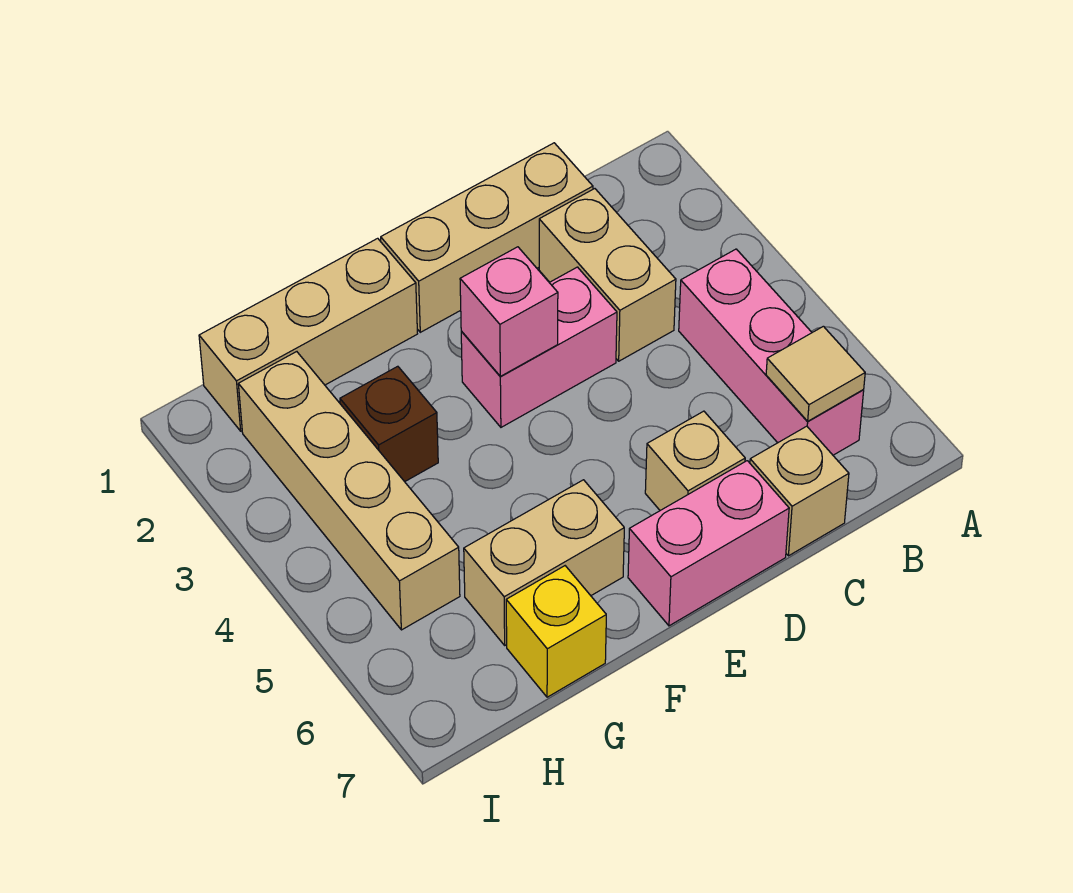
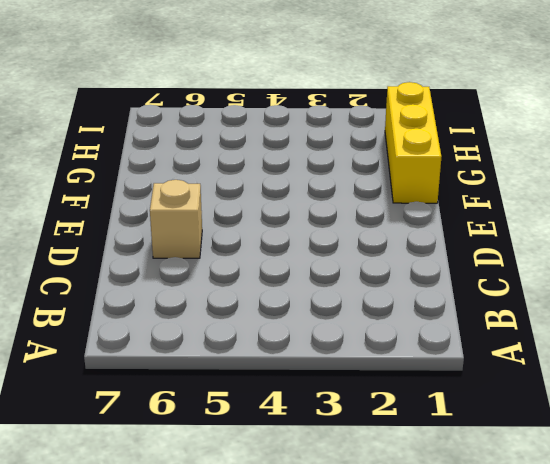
yellow 1x3 brick [385,82,441,203] -> tan 1x3 brick [199,238,417,431]
none -> pink 1x3 brick [679,249,864,455]
none -> tan 1x3 brick [381,143,593,332]
none -> tan 1x2 brick [539,189,676,361]

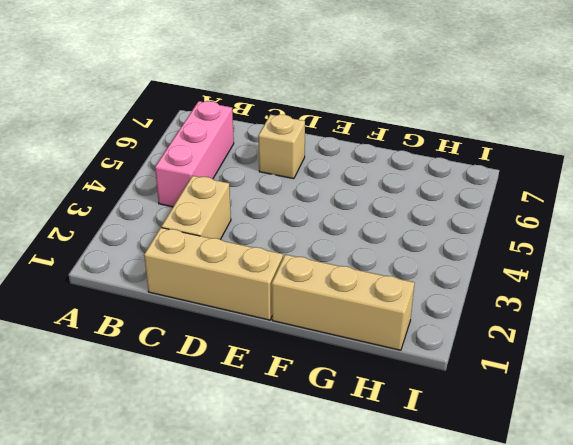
none -> tan 1x1 brick [750,426,849,556]
none -> pink 1x2 brick [461,267,617,427]
none -> pink 1x2 brick [628,461,789,626]

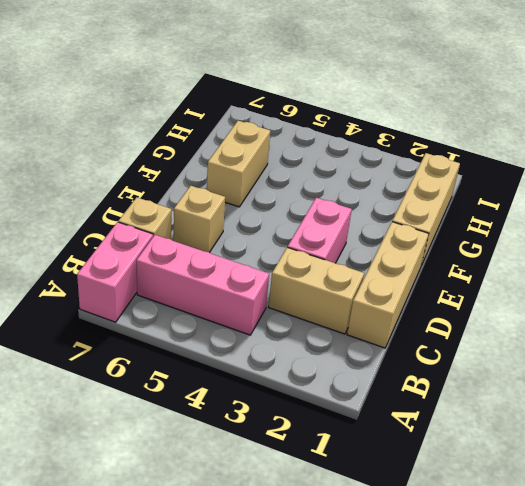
pink 1x2 brick [77,222,153,322] -> pink 1x2 brick moved to [628,461,789,626]
none -> brown 1x1 brick [340,366,438,482]
none -> yellow 1x1 brick [506,566,606,697]
none -> tan 1x4 brick [238,352,460,630]

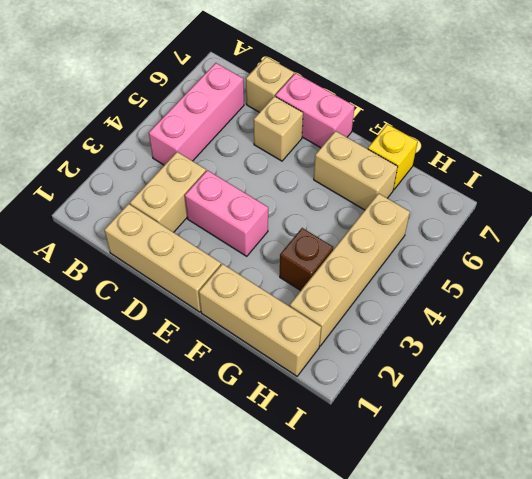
none -> tan 1x1 tile [766,326,865,421]
none -> pink 1x1 brick [460,247,558,376]

